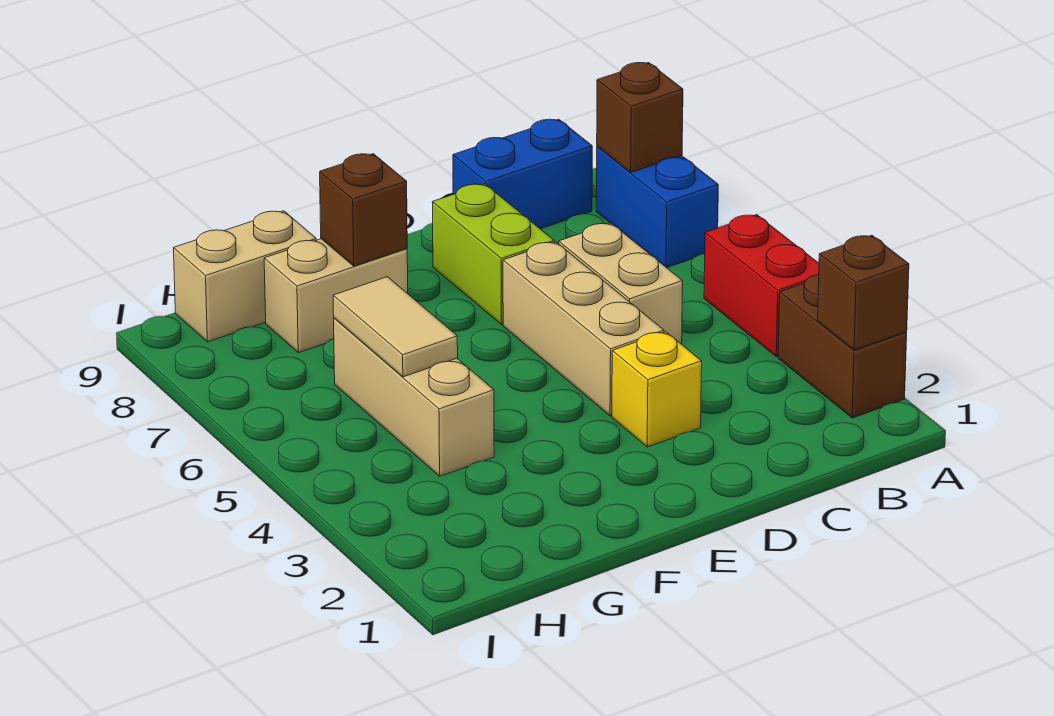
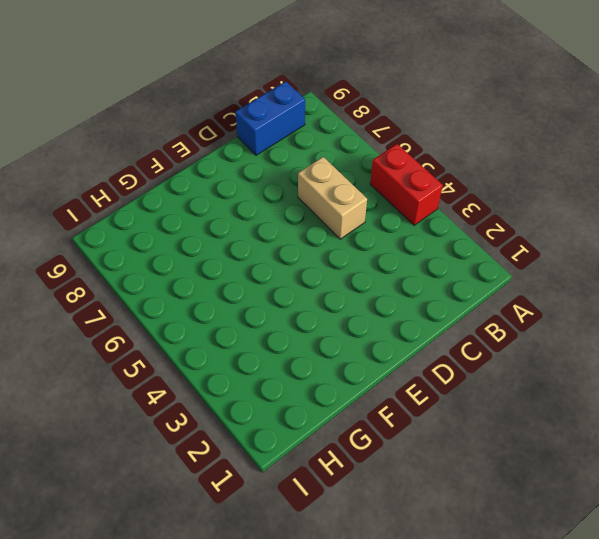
none -> brown 1x2 brick [778,275,907,418]
none -> blue 1x2 brick [596,146,718,268]
none -> yellow 1x1 brick [612,332,702,447]

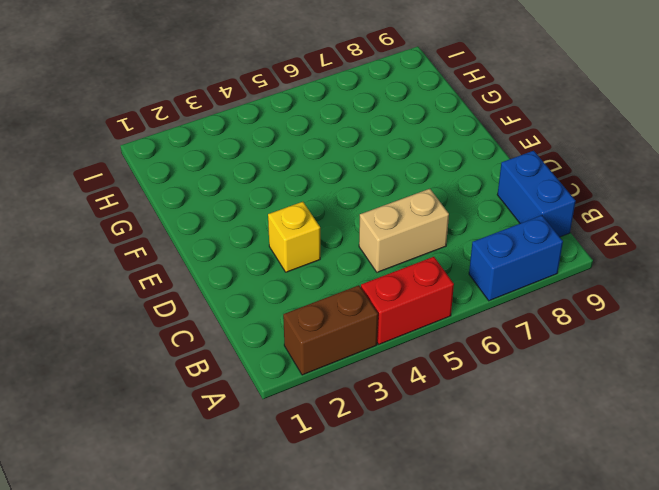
none -> tan 1x3 brick [503,242,664,416]
none -> lime 1x2 brick [432,184,554,325]
none -> tan 1x2 brick [264,239,408,353]

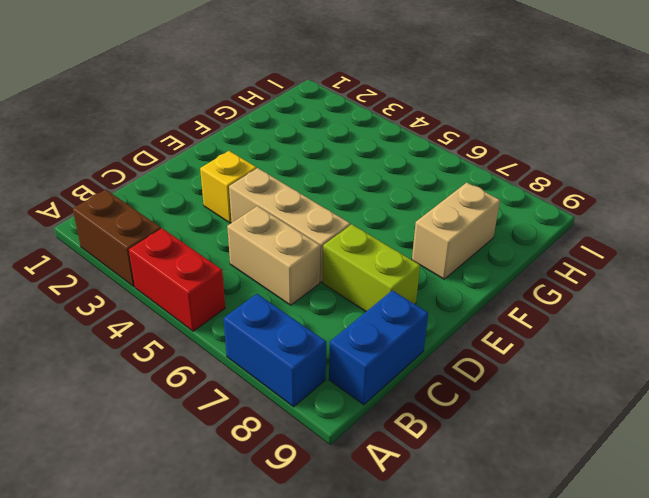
none -> tan 1x3 brick [334,318,494,476]
none -> tan 1x2 brick [173,211,316,342]
none -> brown 1x1 brick [818,235,909,350]

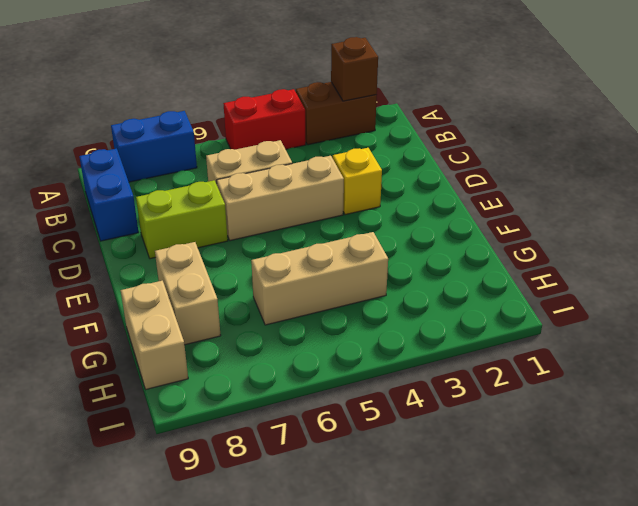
none -> brown 1x1 brick [597,63,683,172]
none -> brown 1x1 brick [320,154,407,266]
none -> tan 1x2 tile [333,277,458,377]

